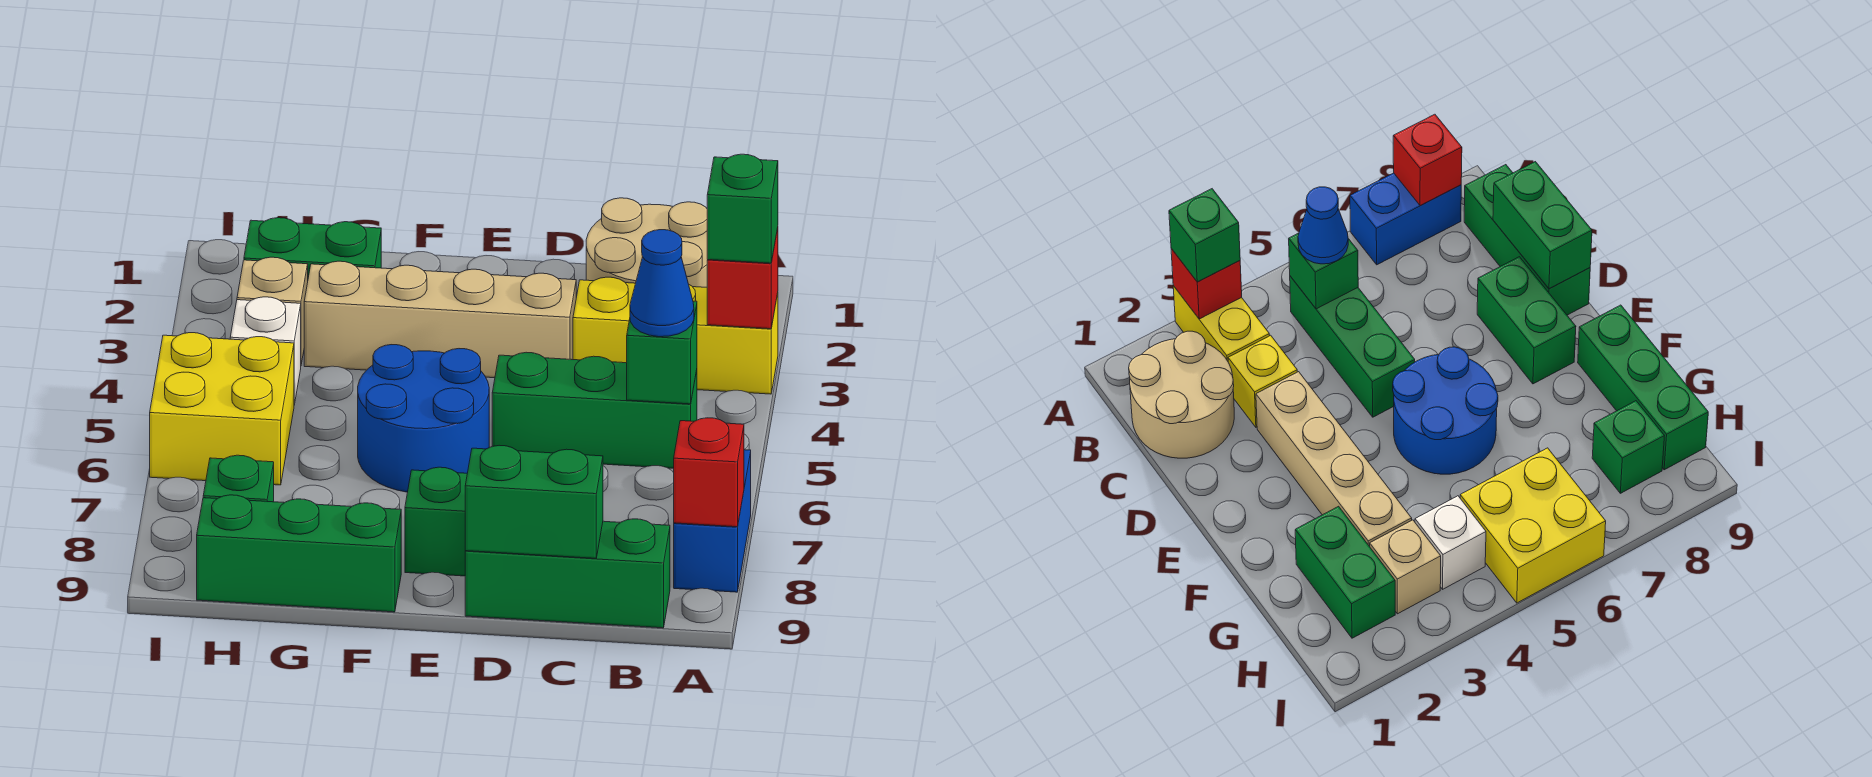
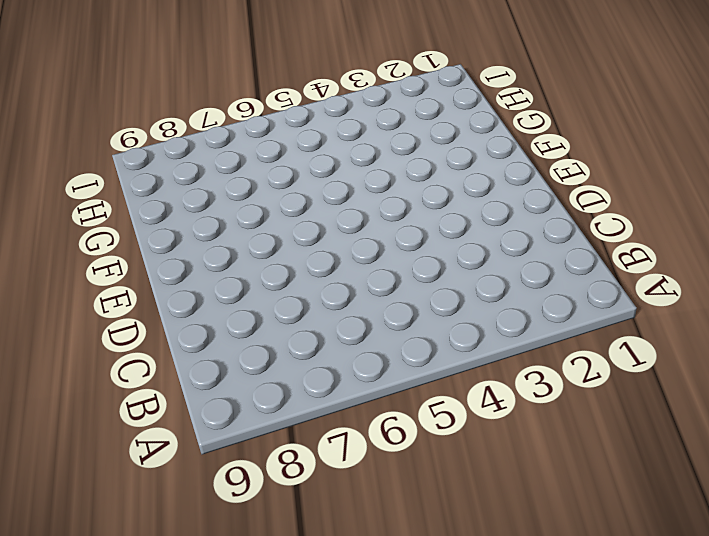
none -> yellow 1x2 brick [689,285,778,394]
none -> blue 1x2 brick [674,450,751,592]
none -> tan 2x2 round brick [586,198,707,287]

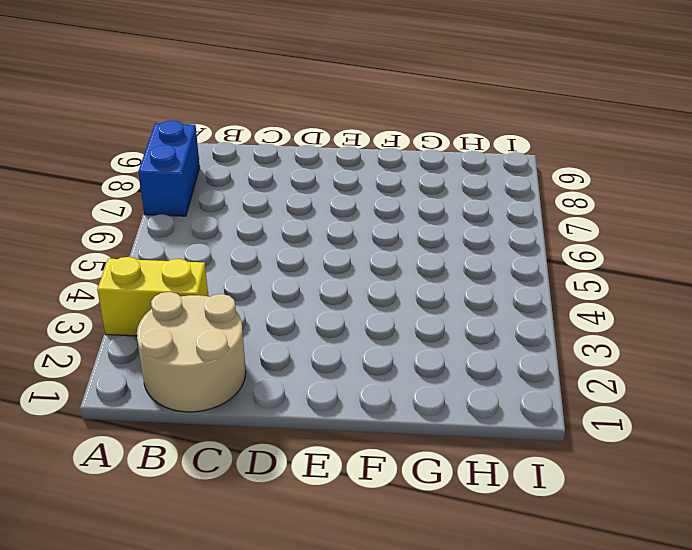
none -> green 1x3 brick [492,352,697,468]
none -> green 1x3 brick [465,519,670,628]
none -> yellow 1x1 brick [573,277,635,363]

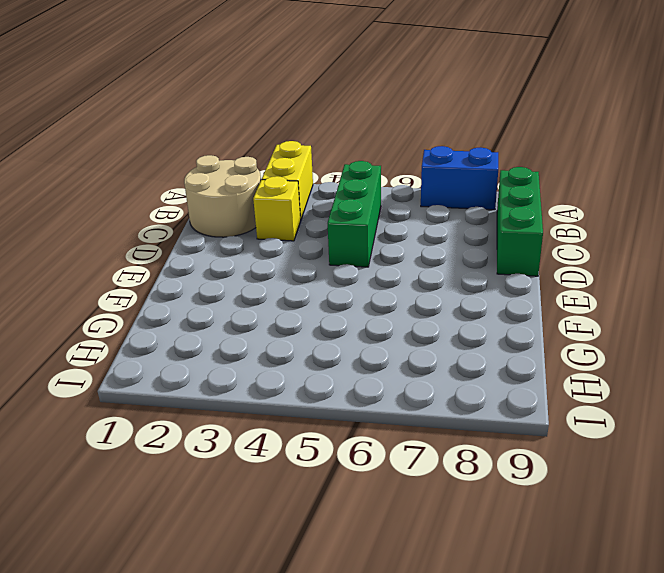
none -> tan 1x4 brick [304,261,576,378]
none -> green 1x2 brick [405,467,467,576]
none -> blue 2x2 round brick [358,345,489,492]

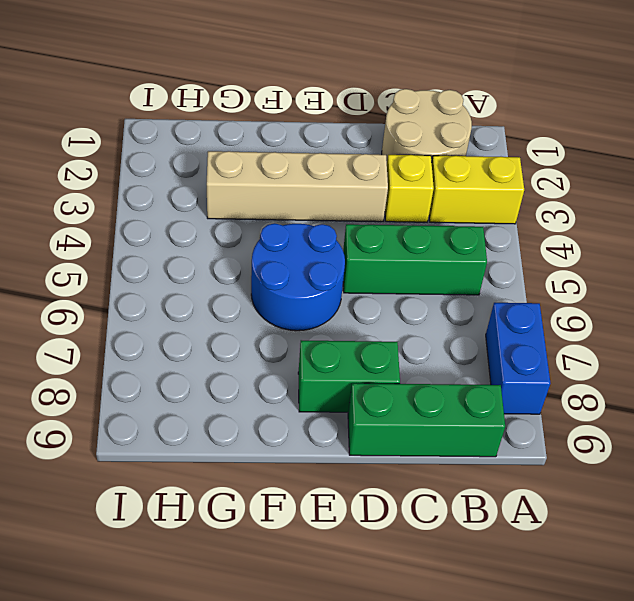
none -> green 1x3 brick [197,495,401,612]
none -> green 1x2 brick [244,218,381,277]
none -> tan 1x1 brick [237,257,308,364]

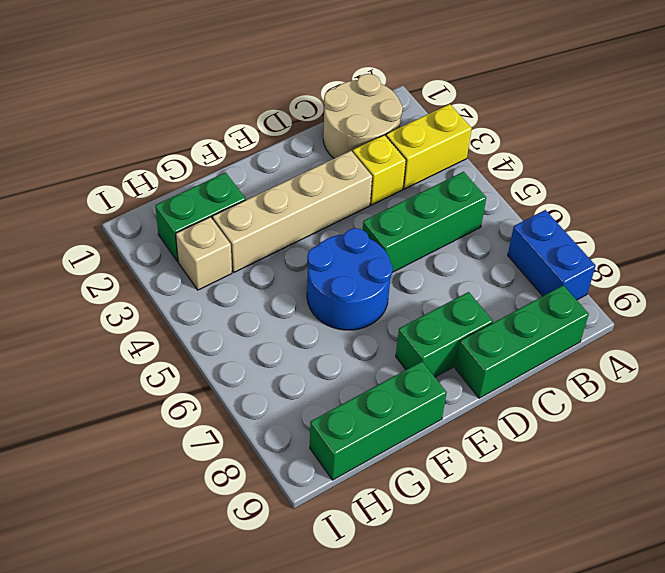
none -> white 1x1 brick [230,297,301,405]
none -> yellow 2x2 brick [150,333,294,485]
none -> green 1x1 brick [203,455,274,502]

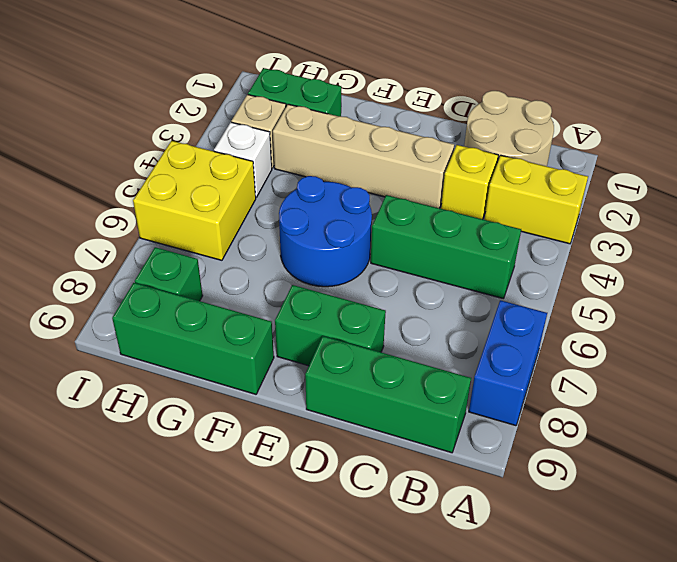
none -> red 1x1 brick [707,228,778,329]
none -> red 1x1 brick [674,418,744,527]
none -> green 1x1 brick [627,301,697,404]

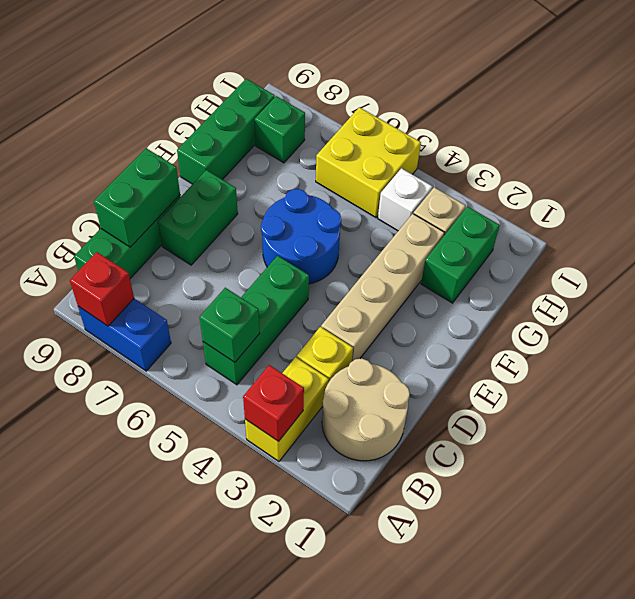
none -> green 1x1 brick [707,154,778,263]
none -> blue 1x1 cone [630,230,694,337]

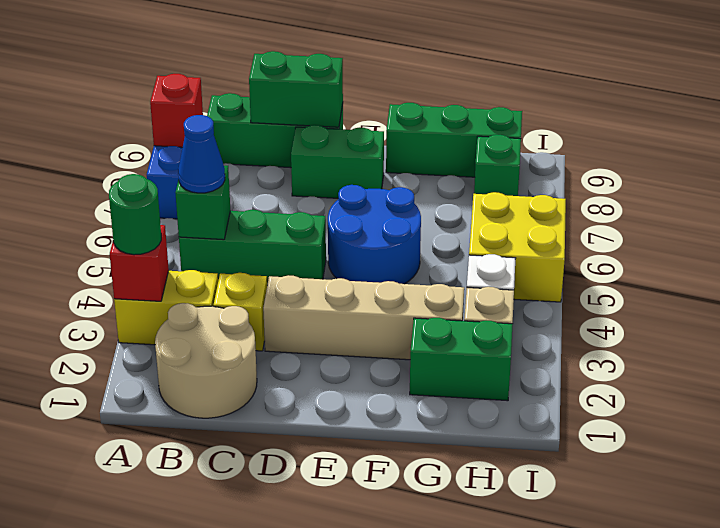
green 1x1 round brick [109,174,161,255] -> green 1x1 brick [707,154,778,263]

